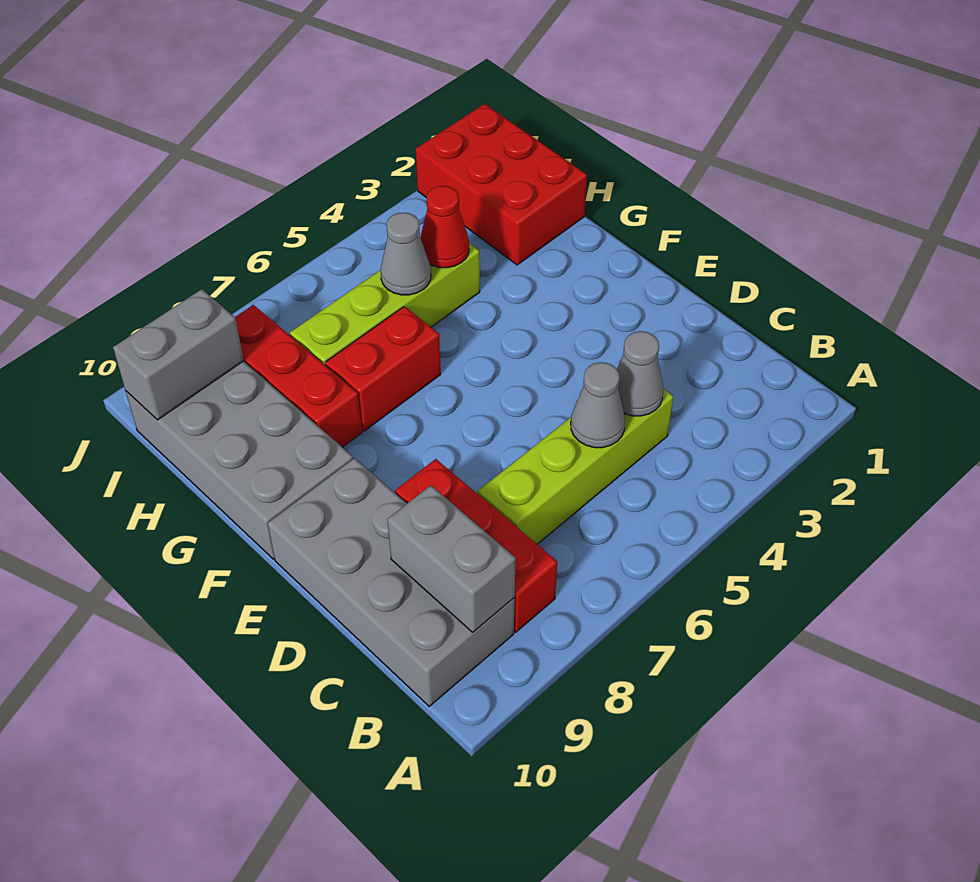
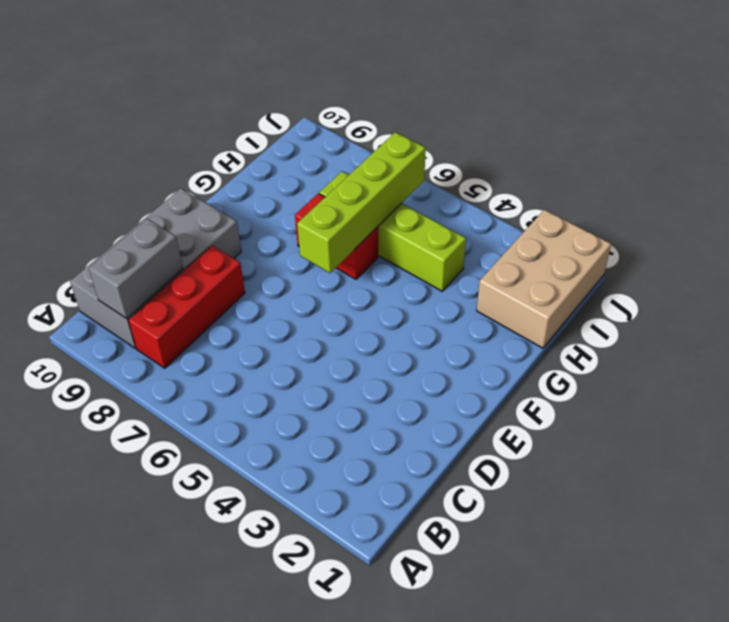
lime 1x4 brick [297,132,426,273] -> lime 1x4 brick turned to [478,389,673,544]
tan 2x3 brick [477,210,611,348] -> red 2x3 brick [416,104,587,265]
none -> grey 2x4 brick [126,361,353,559]
none -> red 1x3 brick [235,305,362,447]
none -> grey 1x1 cone [617,331,663,416]

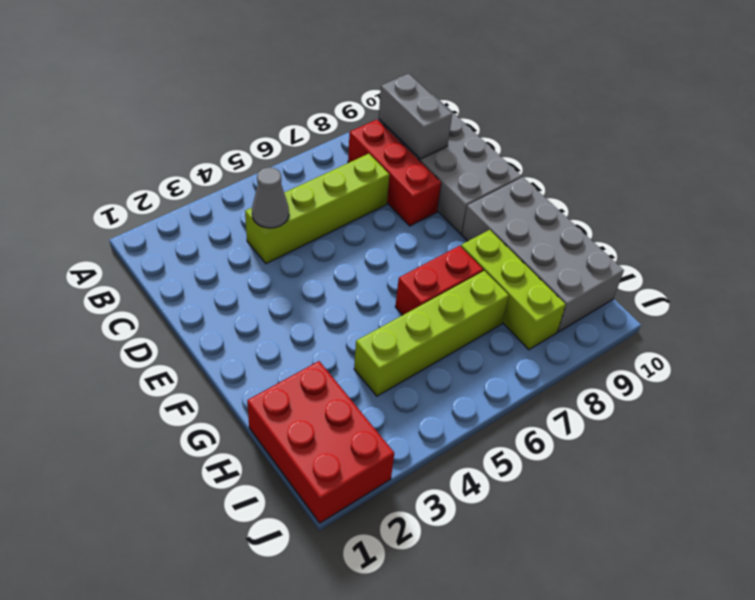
lime 1x3 brick [461,230,566,350] -> red 1x3 brick [235,305,362,447]
none -> grey 1x1 cone [571,362,625,448]
none -> red 1x1 cone [420,186,469,268]
none -> grey 1x1 cone [381,213,431,295]

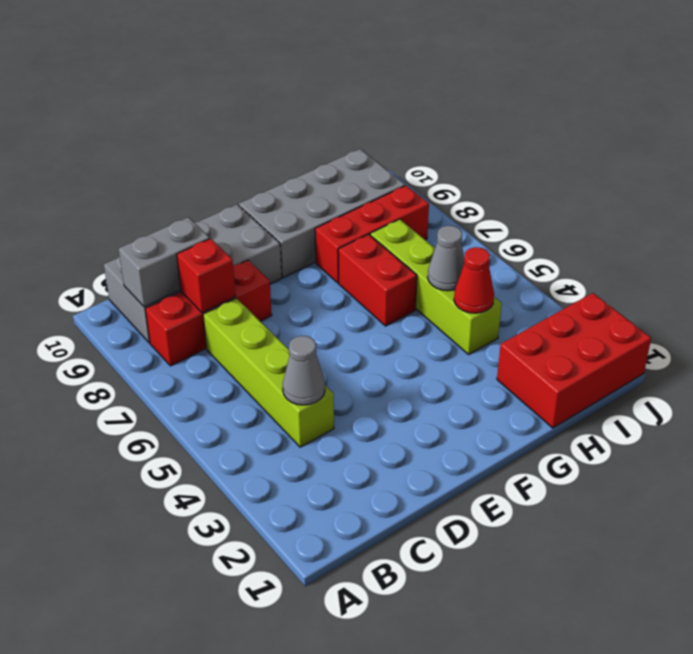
red 1x1 brick [177,239,235,313] -> none
none -> grey 1x1 cone [571,362,625,448]
none -> grey 1x2 brick [113,289,244,420]

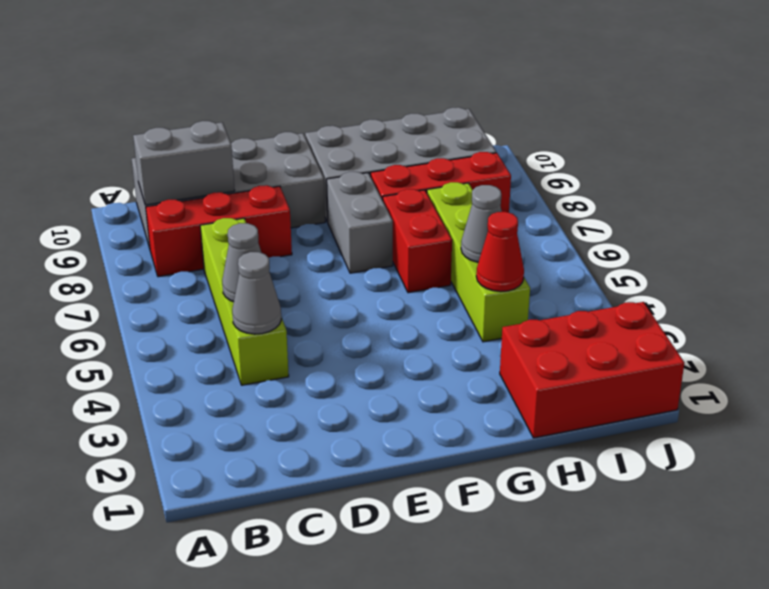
grey 1x2 brick [327,172,393,273] -> grey 1x2 brick moved to [113,289,244,420]

